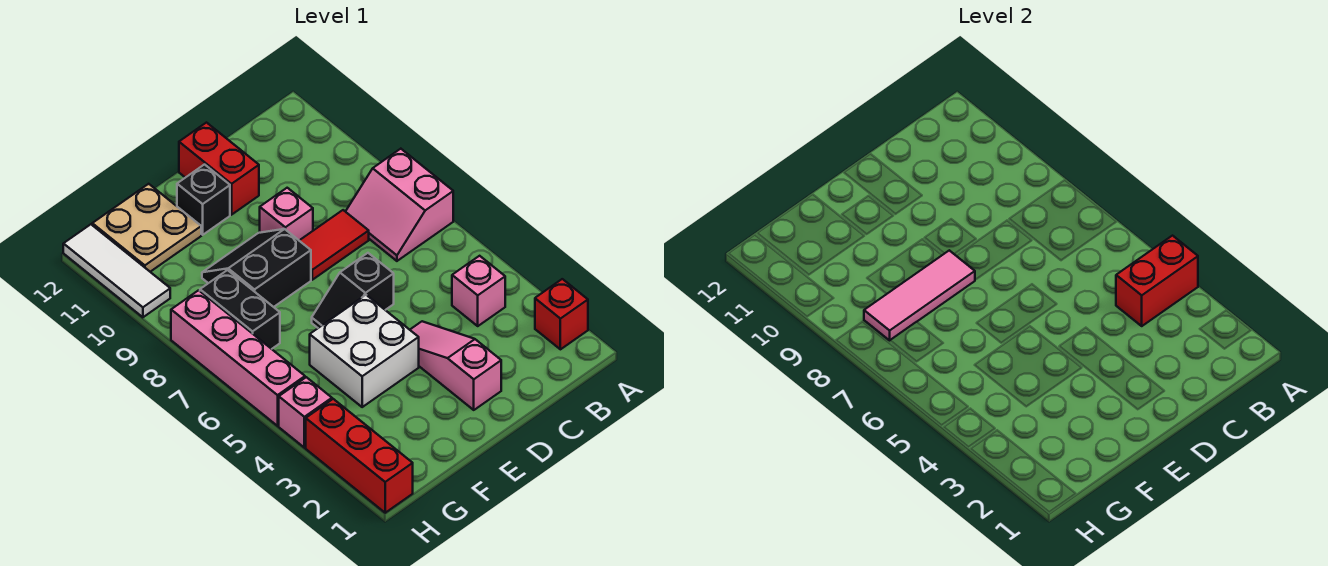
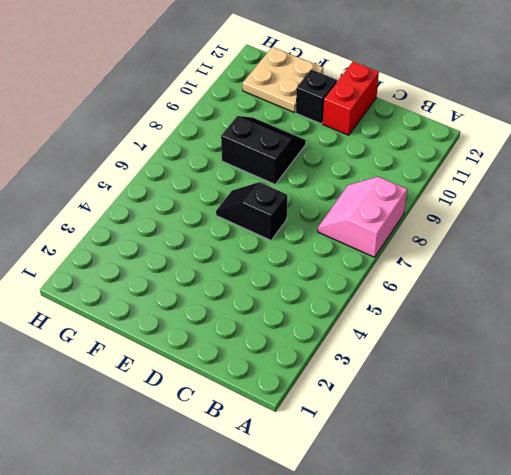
none -> red 1x1 brick [535,279,588,349]
none -> pink 1x1 brick [452,256,505,326]
none -> red 1x2 tile [299,210,369,280]

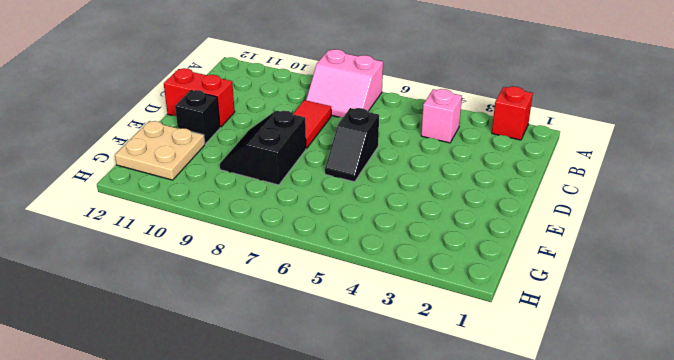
none -> pink 1x3 slope [410,321,501,410]
none -> pink 1x1 brick [260,188,313,240]
none -> white 2x2 brick [310,295,419,407]

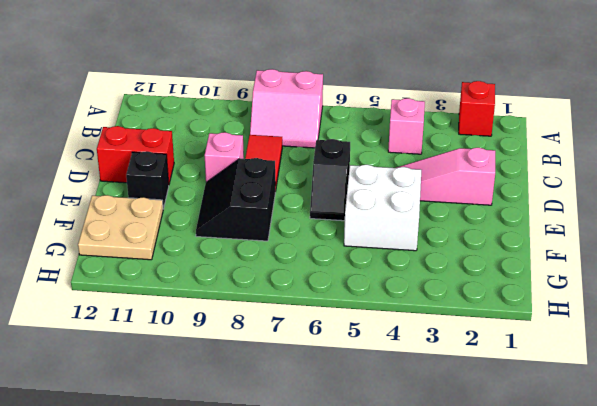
none -> black 1x2 brick [200,270,280,349]
none -> red 1x3 brick [306,399,413,513]
none -> pink 1x1 brick [279,377,332,448]

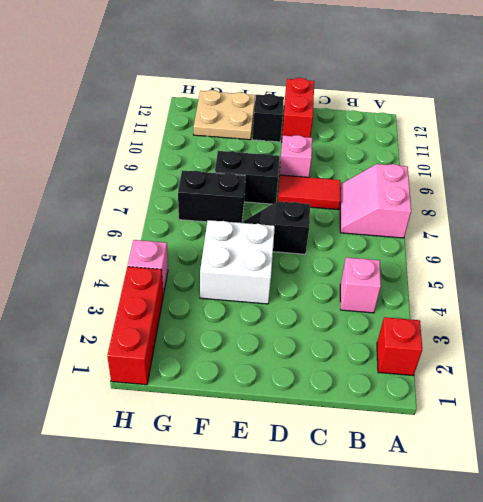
black 1x2 brick [178,170,245,223] -> black 1x2 brick turned to [200,270,280,349]
none -> pink 1x3 slope [410,321,501,410]
none -> pink 1x4 brick [171,290,305,426]
none -> white 1x3 tile [63,224,170,317]

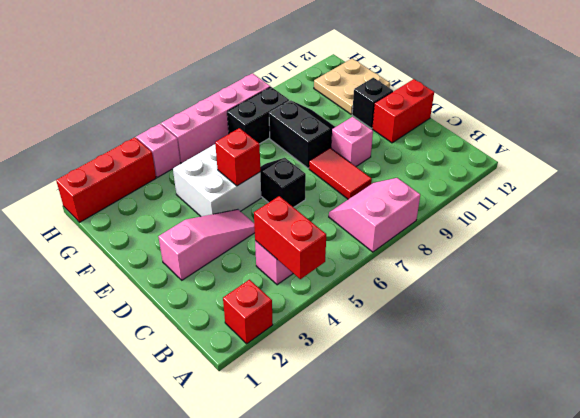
red 1x1 brick [215,128,260,186] -> none
none -> white 1x3 tile [63,224,170,317]
none -> pink 1x3 tile [864,250,975,340]

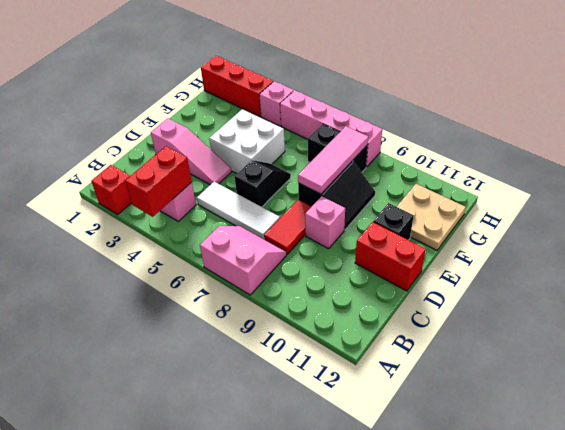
white 1x3 tile [197,182,280,239] -> white 1x3 tile moved to [63,224,170,317]

